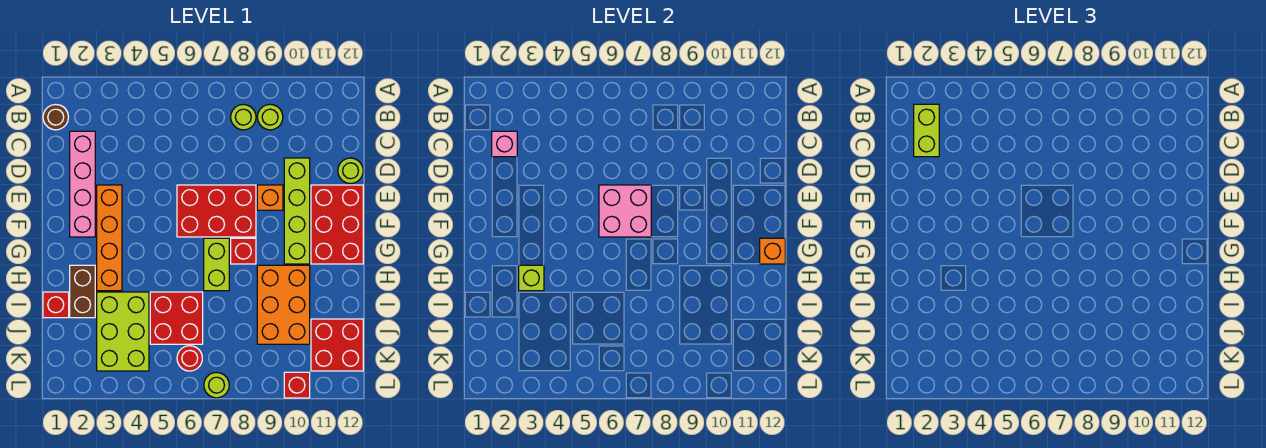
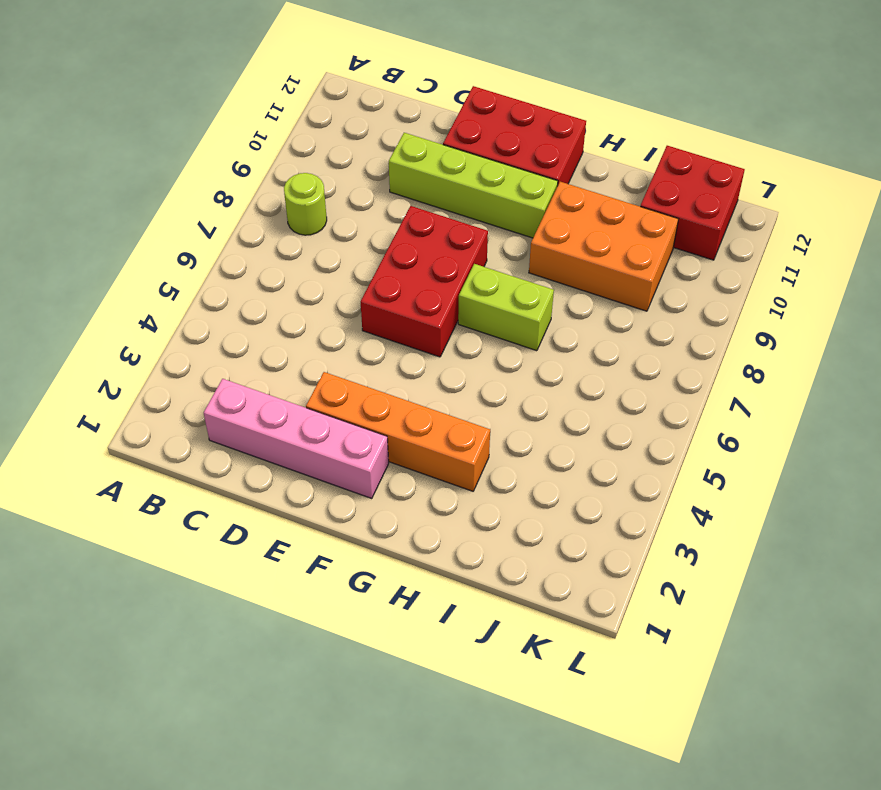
none -> brown 1x1 round brick [43,104,68,130]
none -> lime 1x1 round brick [257,104,283,130]
none -> lime 1x1 round brick [338,158,363,184]

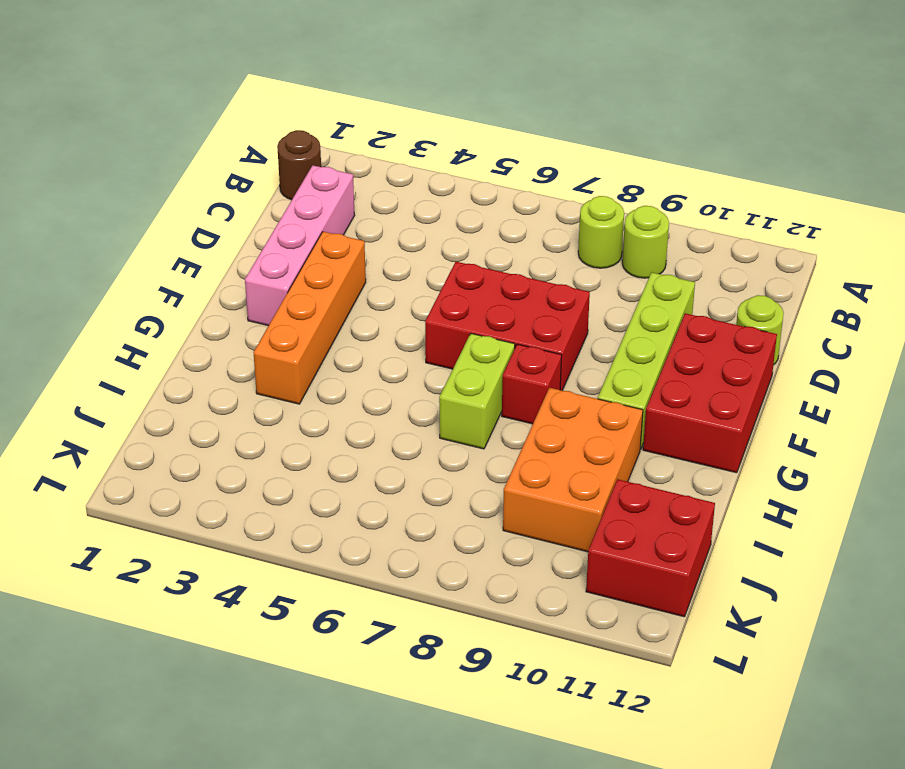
none -> orange 1x1 brick [257,185,283,210]
none -> brown 1x2 brick [70,265,95,318]
none -> red 1x1 brick [43,292,69,318]

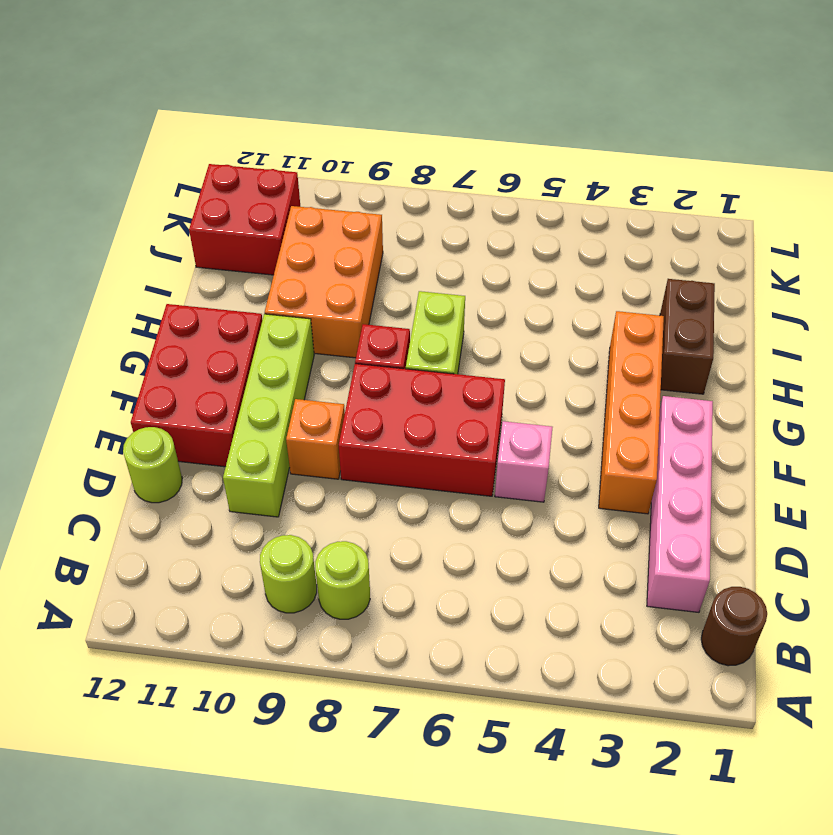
pink 1x1 brick [495,421,553,502] -> pink 1x1 brick moved to [492,131,517,157]
none -> red 1x1 brick [43,292,69,318]
none -> lime 2x3 brick [97,292,149,371]
none -> red 2x2 brick [150,292,203,344]

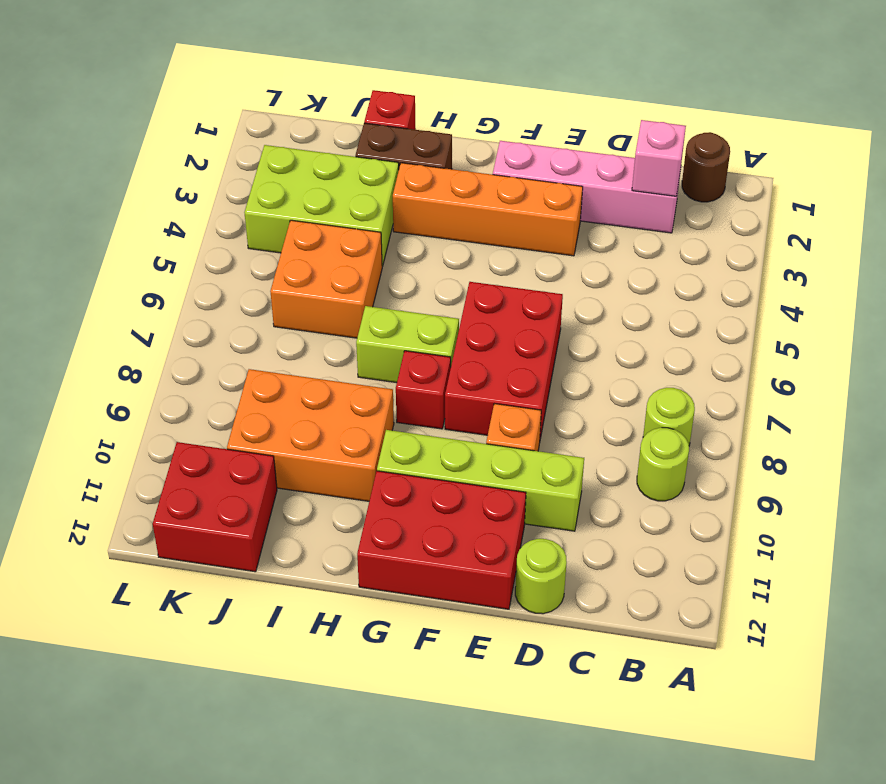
orange 2x2 brick [270,220,382,338] -> red 2x2 brick [150,292,203,344]
none -> red 1x1 round brick [177,346,202,371]
none -> lime 1x1 round brick [204,372,229,398]
none -> red 1x1 brick [284,372,310,398]

